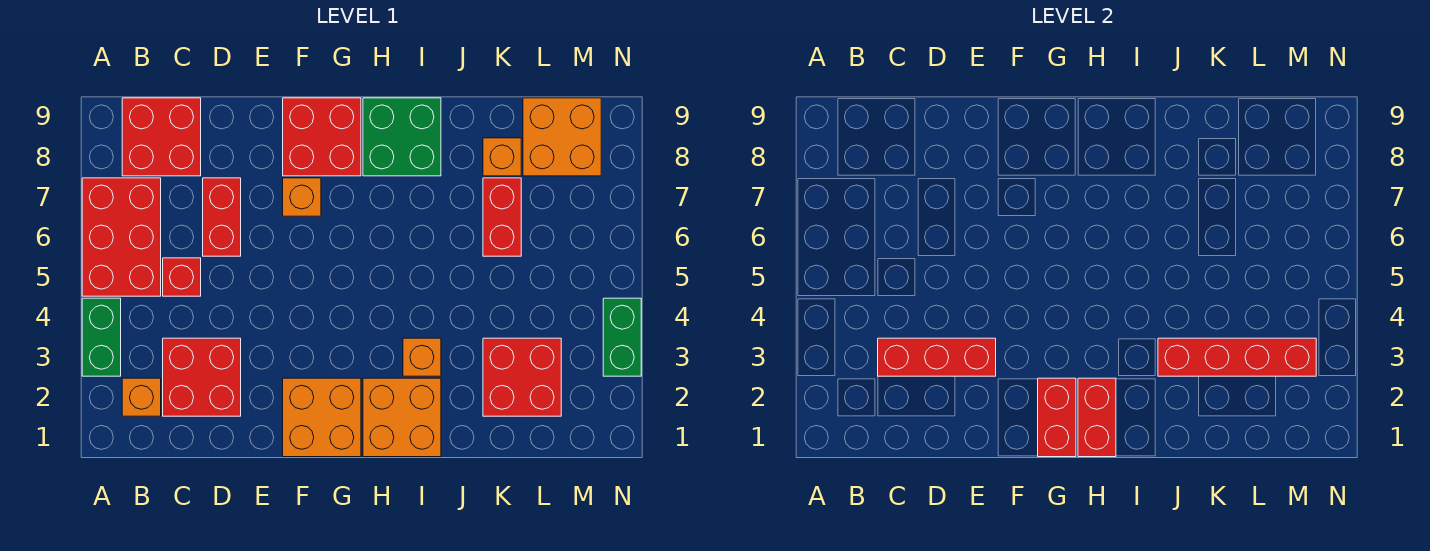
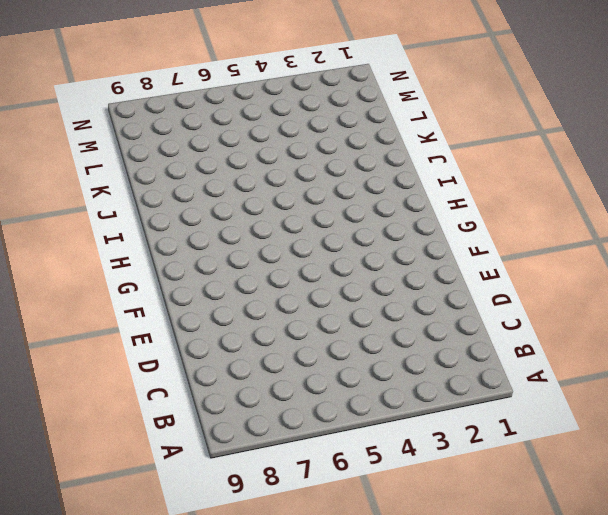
none -> green 1x2 brick [82,298,121,376]
none -> red 2x3 brick [82,178,161,296]
none -> orange 1x1 brick [122,378,161,416]

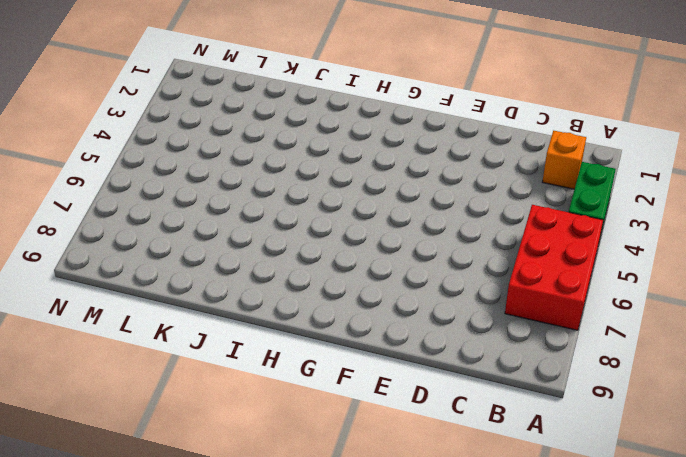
none -> red 2x2 brick [122,98,201,176]
none -> red 2x2 brick [163,338,241,416]
none -> red 1x1 brick [163,258,201,296]

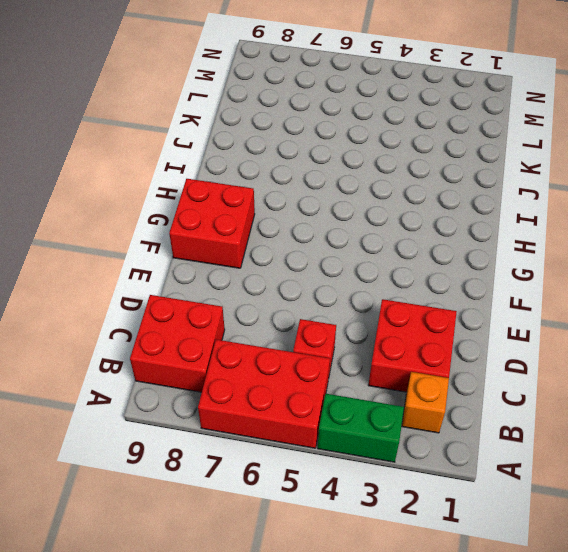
none -> red 1x2 brick [203,178,241,256]
none -> orange 2x2 brick [283,378,361,457]
none -> orange 1x1 brick [283,178,321,216]

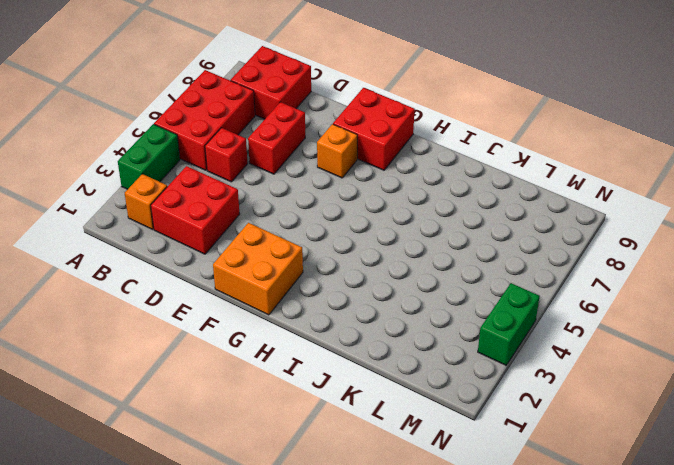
none -> orange 2x2 brick [363,378,441,457]
none -> green 2x2 brick [363,98,441,176]
none -> orange 1x1 brick [403,338,441,376]

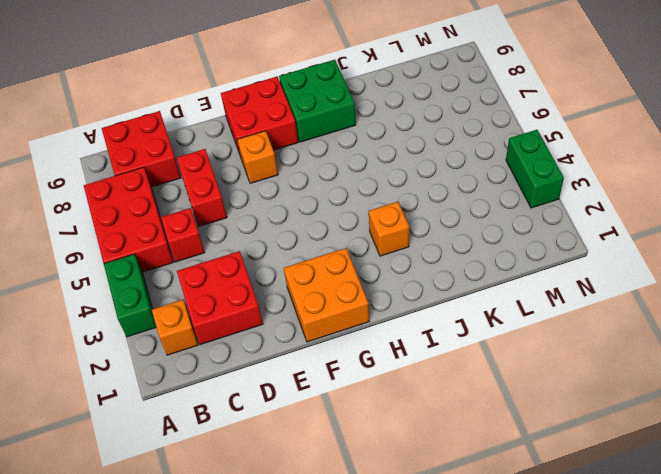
none -> orange 2x2 brick [363,378,441,457]
none -> red 2x2 brick [483,338,561,416]
none -> red 1x2 brick [483,178,521,256]

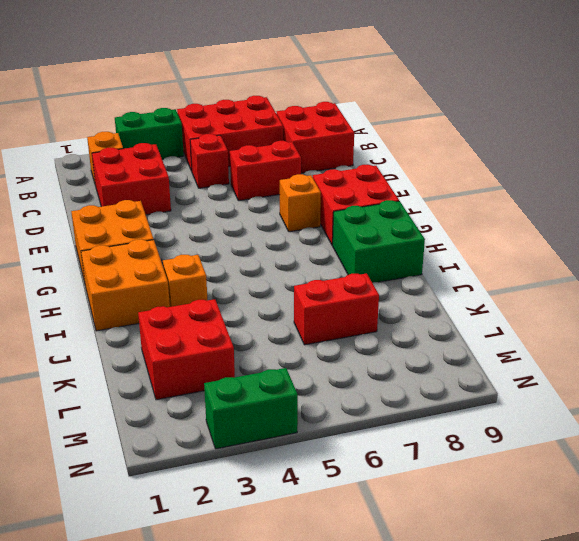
none -> orange 1x1 brick [483,138,521,176]
none -> orange 2x2 brick [523,98,601,176]
none -> red 1x3 brick [878,338,996,376]

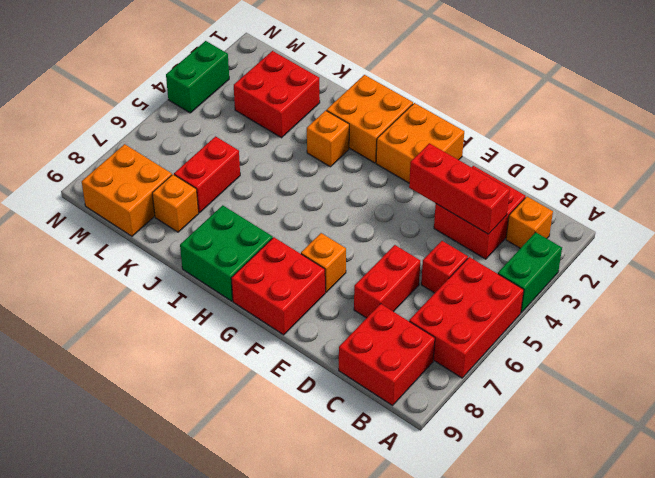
none -> red 1x2 brick [1038,378,1076,457]
none -> red 1x2 brick [1078,378,1116,457]
none -> red 1x4 brick [1158,338,1316,376]

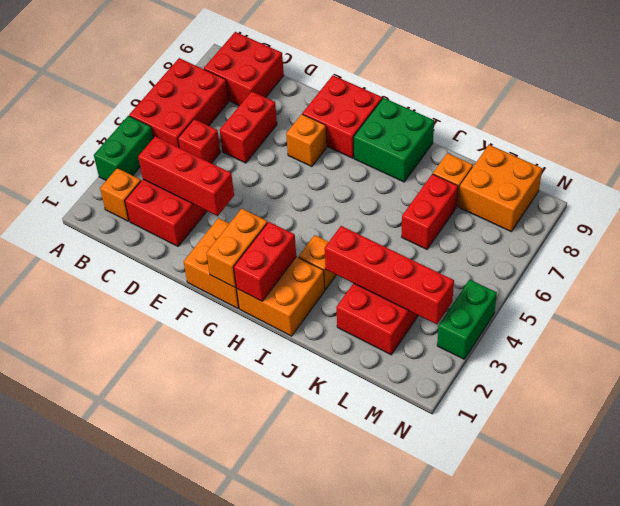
orange 1x2 brick [206,209,267,287] -> red 1x2 brick [1038,378,1076,457]

